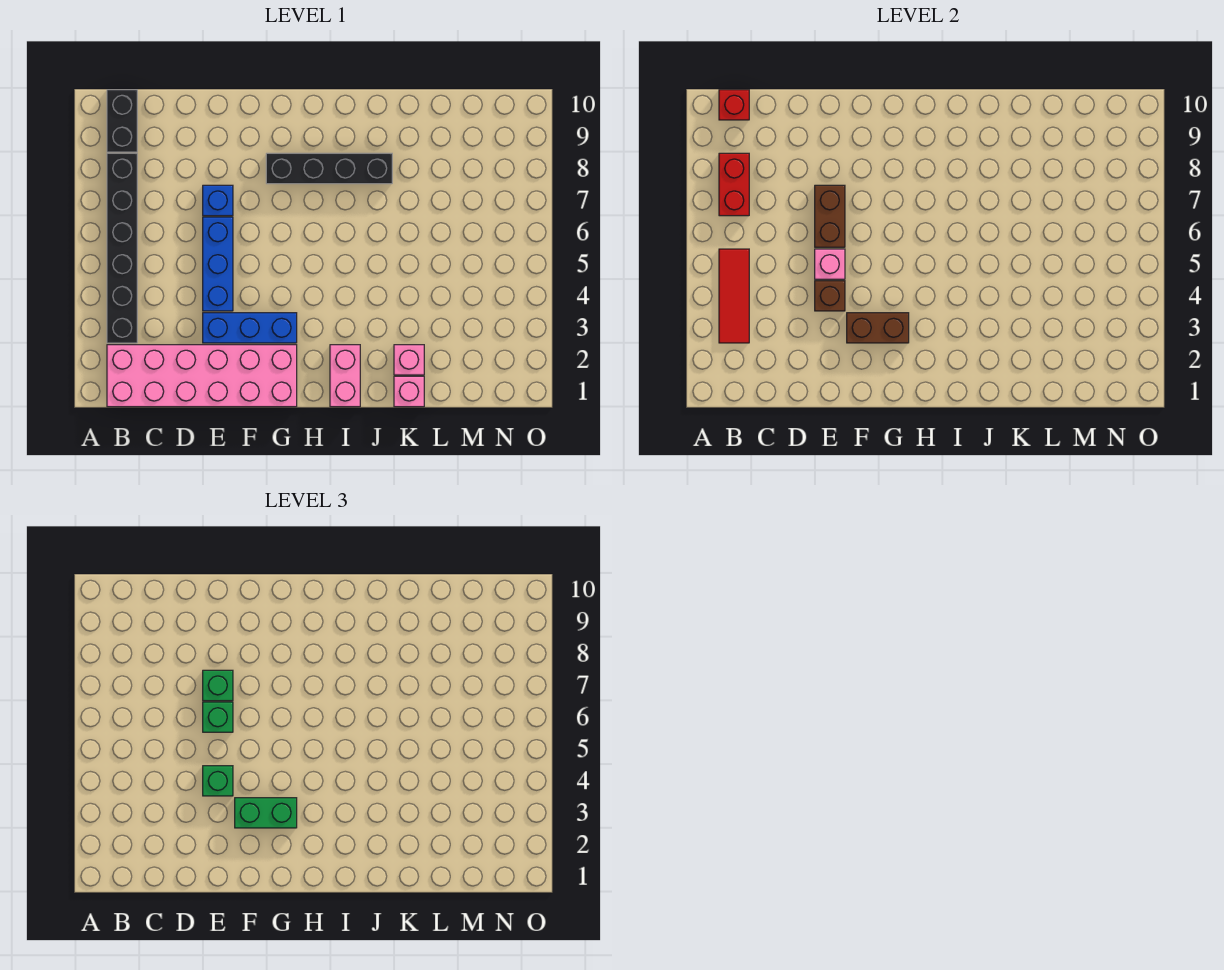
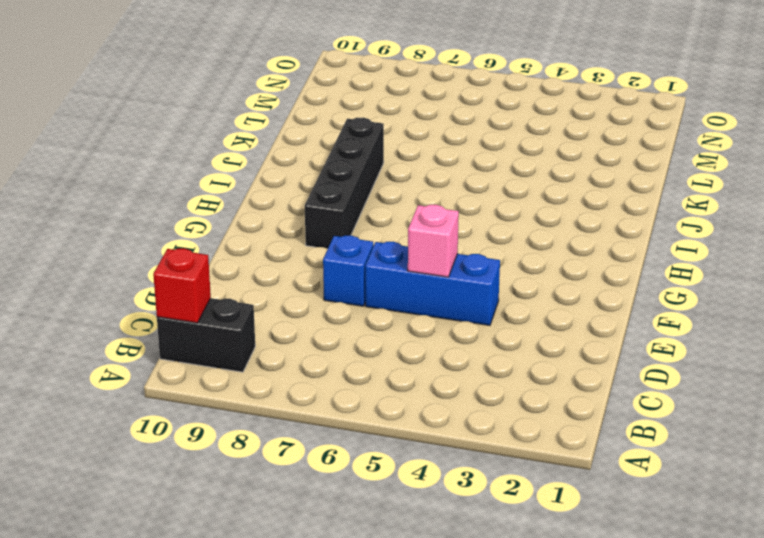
none -> pink 2x6 brick [107,345,297,407]
none -> black 1x6 brick [107,153,137,343]
none -> blue 1x3 brick [203,313,297,343]

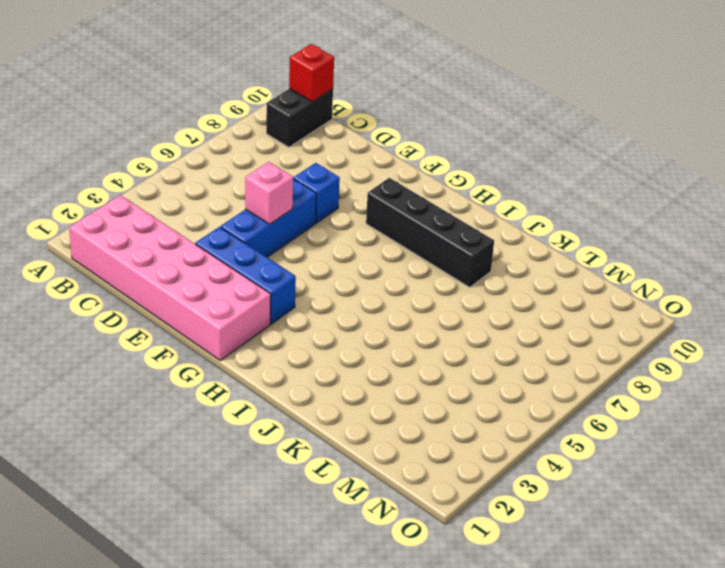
none -> black 1x6 brick [107,153,137,343]
none -> pink 1x2 brick [330,345,360,407]
none -> pink 1x1 brick [394,376,424,407]

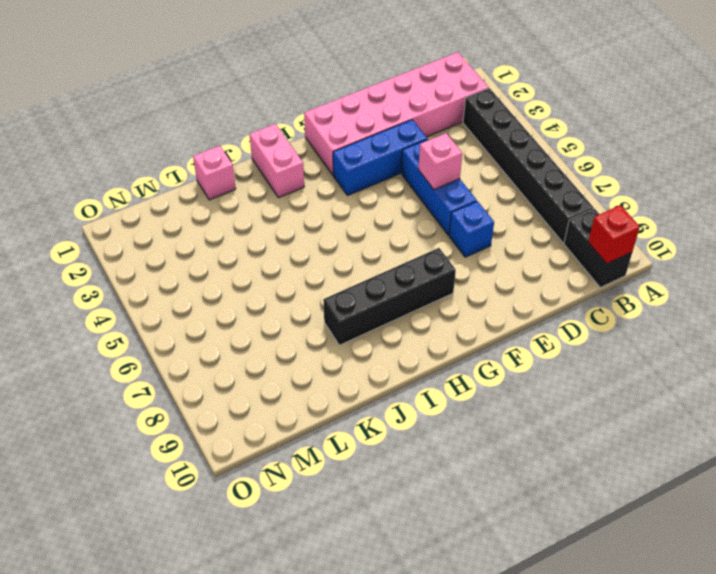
none -> pink 1x1 brick [394,345,424,375]
none -> red 1x3 tile [719,249,749,343]
none -> red 1x2 brick [719,153,749,216]

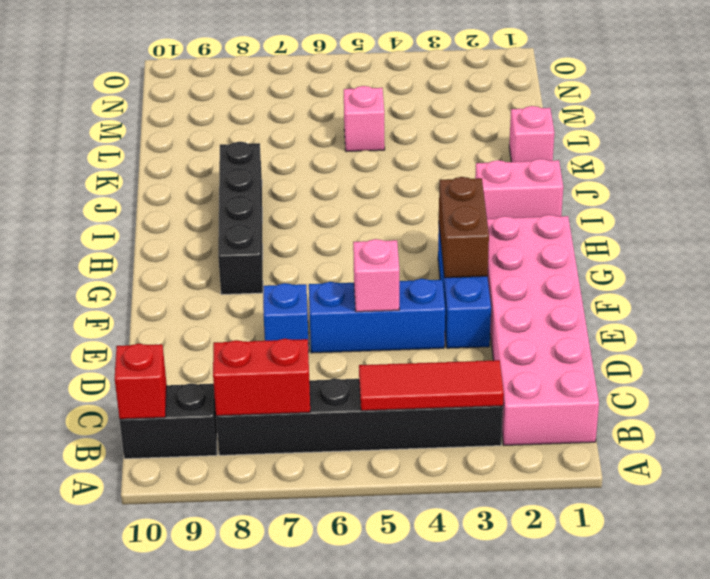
pink 1x1 brick [344,86,385,152] -> pink 1x1 brick moved to [394,345,424,375]
none -> brown 1x1 brick [815,281,845,311]
none -> brown 1x2 brick [815,185,845,247]
none -> green 1x1 brick [203,766,233,796]

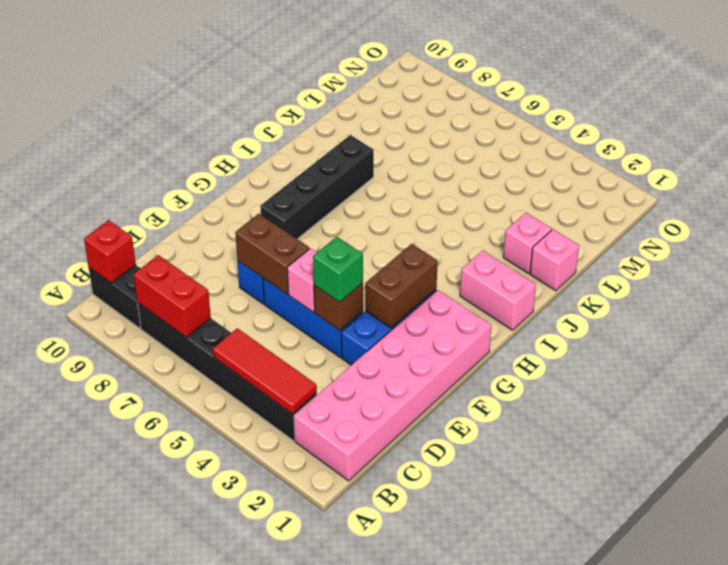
none -> green 1x1 brick [203,702,233,732]
none -> green 1x1 brick [203,670,233,701]
none -> green 1x2 brick [235,798,297,828]

